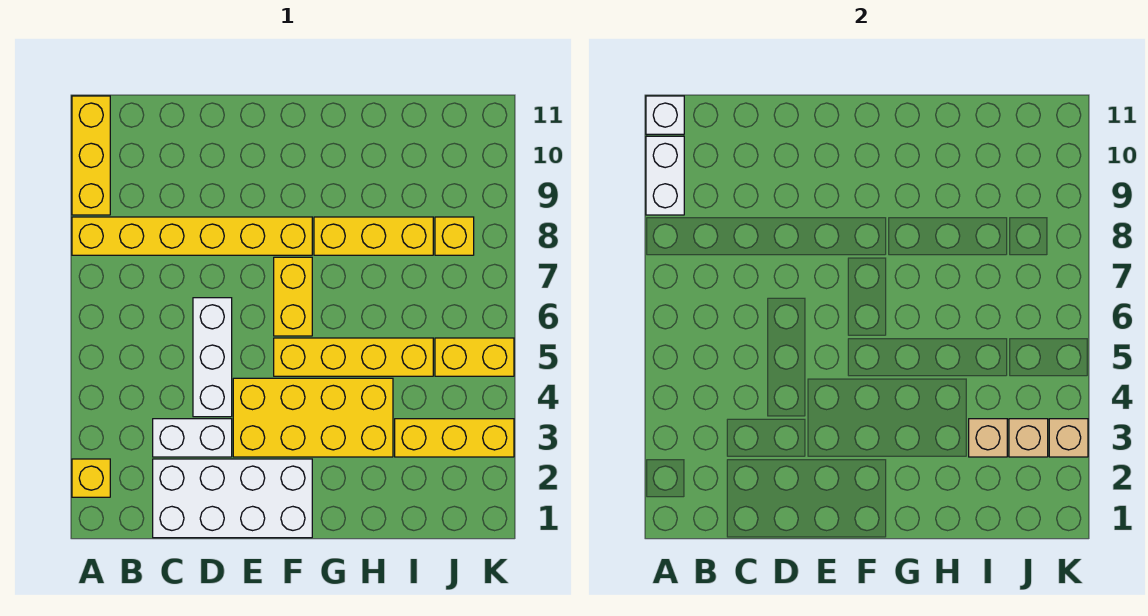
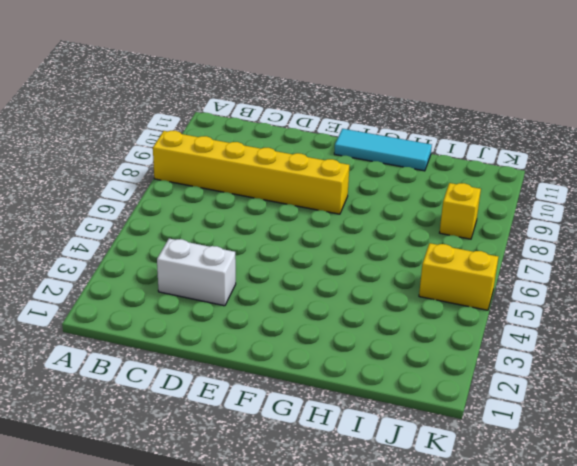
cyan 1x3 tile [334,129,432,171] -> none
none -> yellow 1x1 brick [72,459,110,497]
none -> yellow 1x3 brick [72,96,110,215]
none -> white 2x4 brick [153,459,312,538]

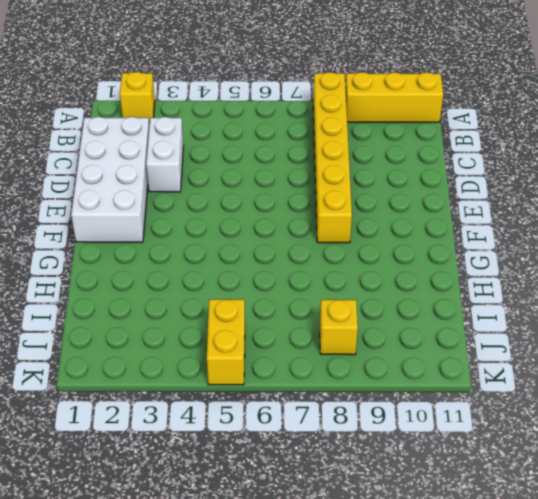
none -> white 1x3 brick [193,298,232,417]
none -> yellow 2x4 brick [233,378,393,457]
none -> yellow 1x4 brick [274,338,433,376]

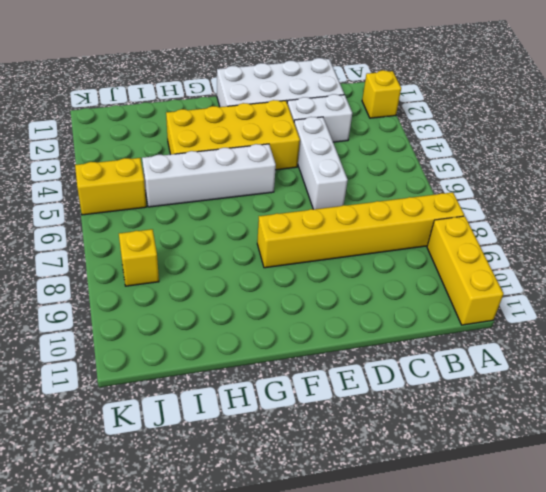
white 1x4 brick [142,144,276,207] -> yellow 1x4 brick [274,338,433,376]
none -> yellow 1x2 brick [274,257,312,336]
none -> yellow 1x3 brick [314,217,433,255]
none -> yellow 1x3 brick [395,419,514,457]

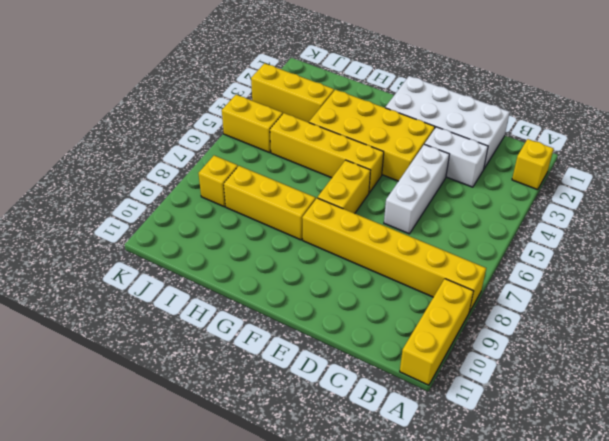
none -> white 1x2 brick [646,136,684,215]
none -> white 1x1 brick [646,96,684,134]
none -> tan 1x1 brick [969,419,1007,457]

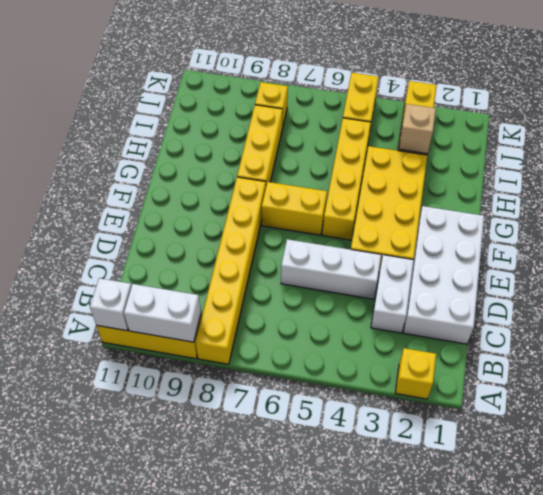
none -> tan 1x1 brick [1009,419,1048,457]
none -> tan 1x1 brick [1049,419,1088,457]

